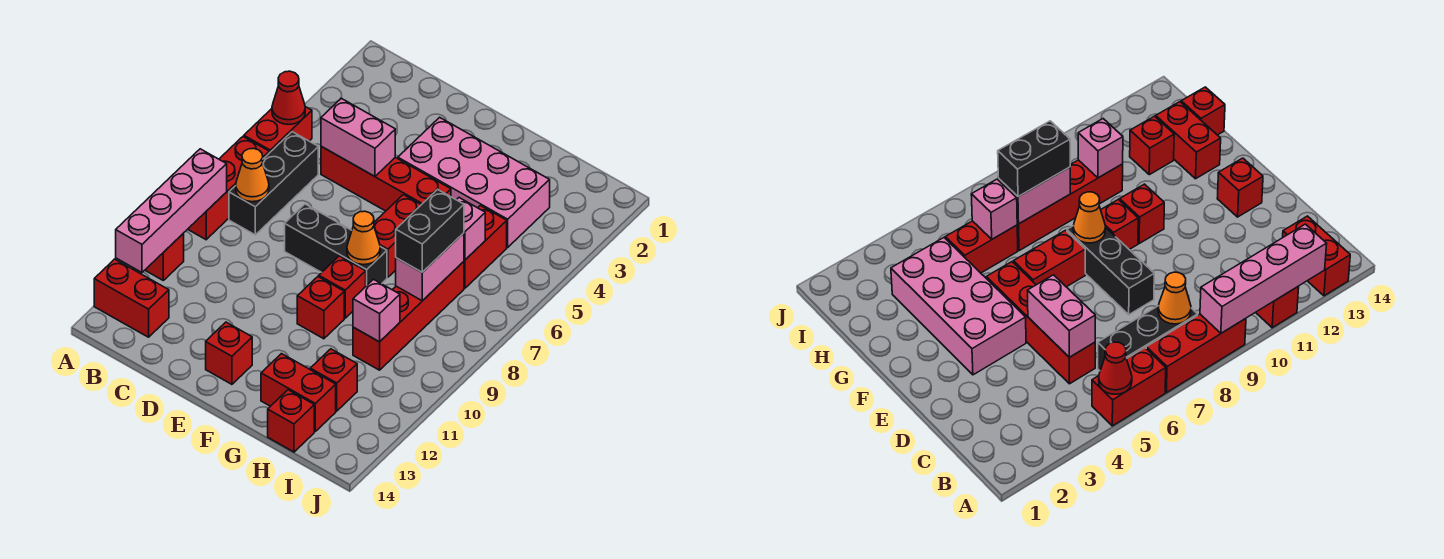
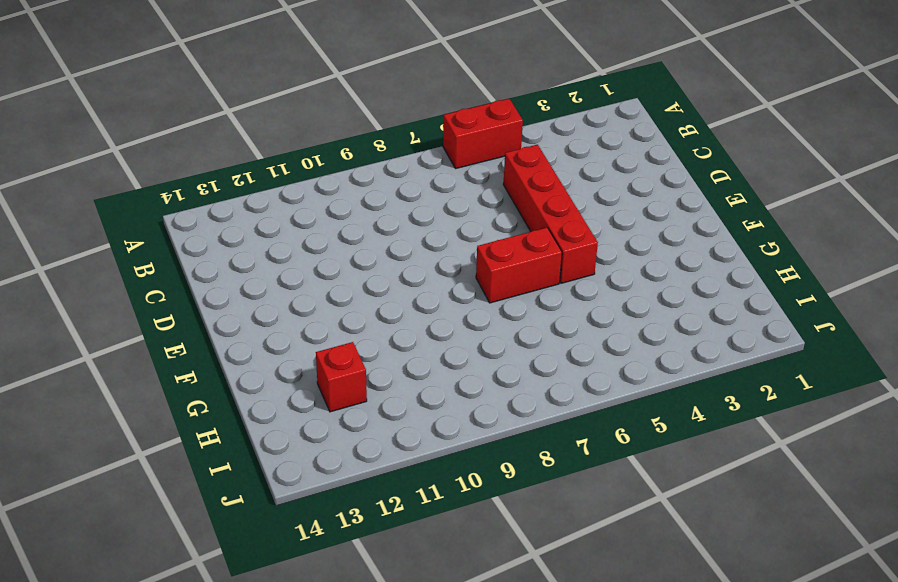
none -> red 1x3 brick [188,137,269,240]
none -> red 1x1 brick [145,233,184,280]
none -> red 1x2 brick [94,259,169,337]

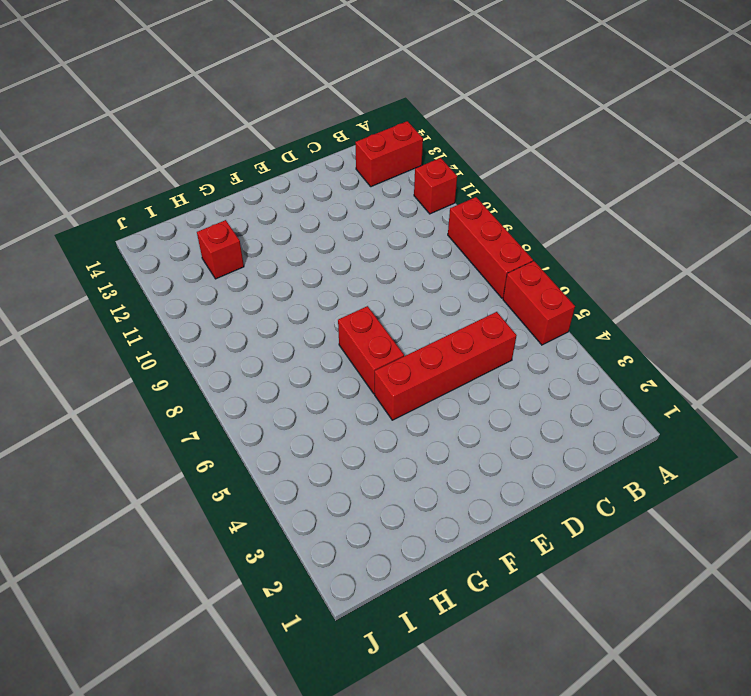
none -> black 1x3 brick [229,132,318,235]
none -> black 1x3 brick [285,204,387,286]
none -> pink 2x4 brick [398,117,550,247]

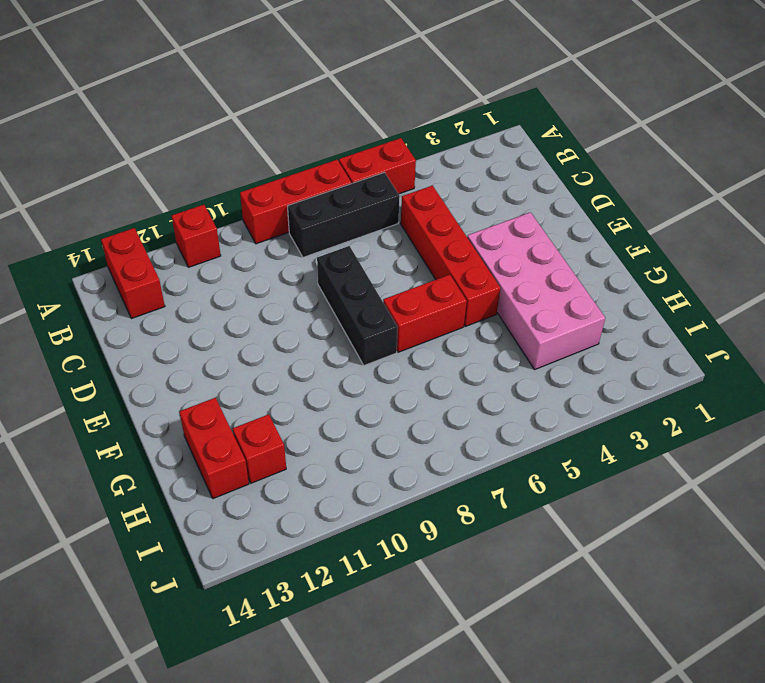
none -> red 1x1 brick [206,322,252,384]
none -> red 1x1 brick [319,256,366,318]
none -> red 1x1 brick [297,277,344,339]

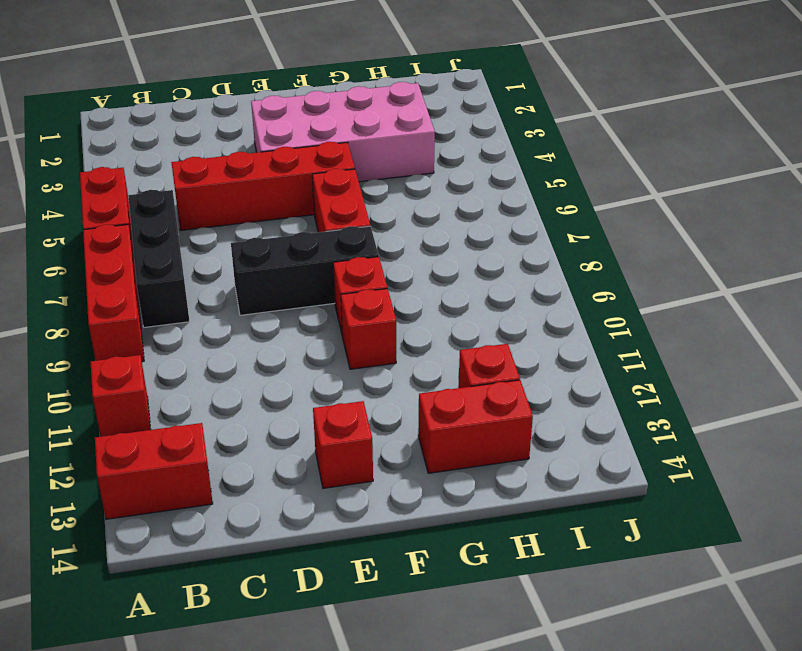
none -> red 1x2 brick [464,206,507,288]
none -> red 1x4 brick [353,262,464,370]
none -> red 1x1 brick [268,390,314,452]

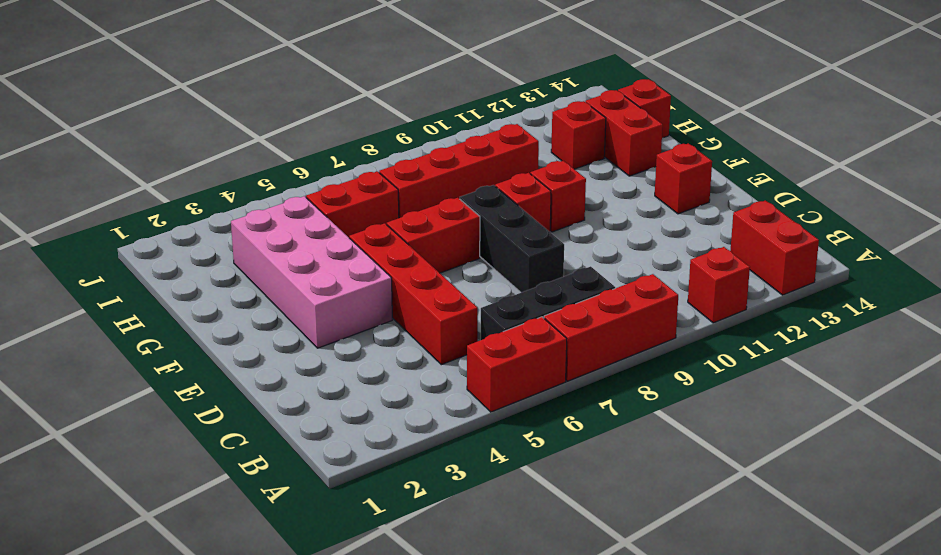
none -> red 1x1 cone [272,71,305,125]
none -> pink 1x4 brick [116,149,227,272]
none -> orange 1x1 cone [236,148,269,202]

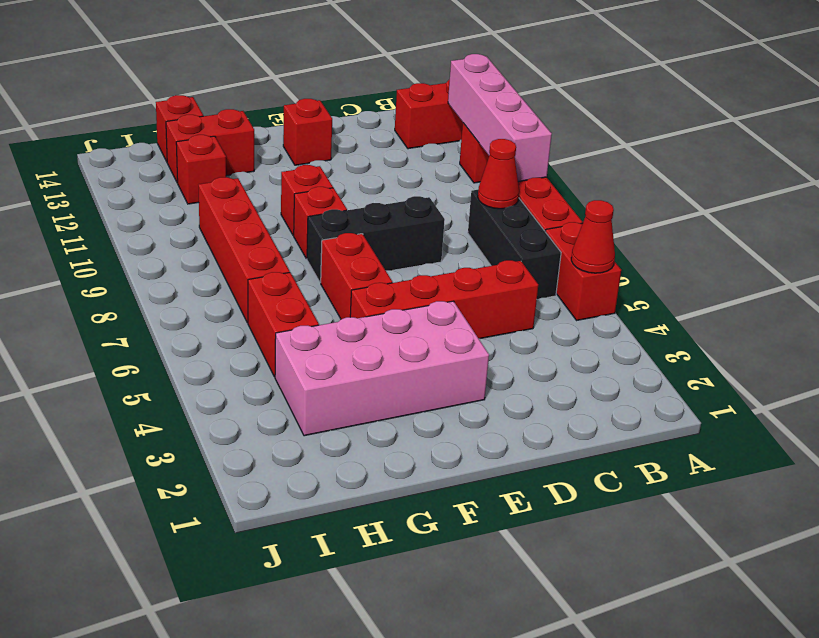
red 1x1 cone [478,139,519,209] -> orange 1x1 cone [236,148,269,202]
none -> pink 1x2 brick [321,98,395,176]
none -> orange 1x1 cone [347,211,380,265]
none -> pink 1x1 brick [457,198,485,260]

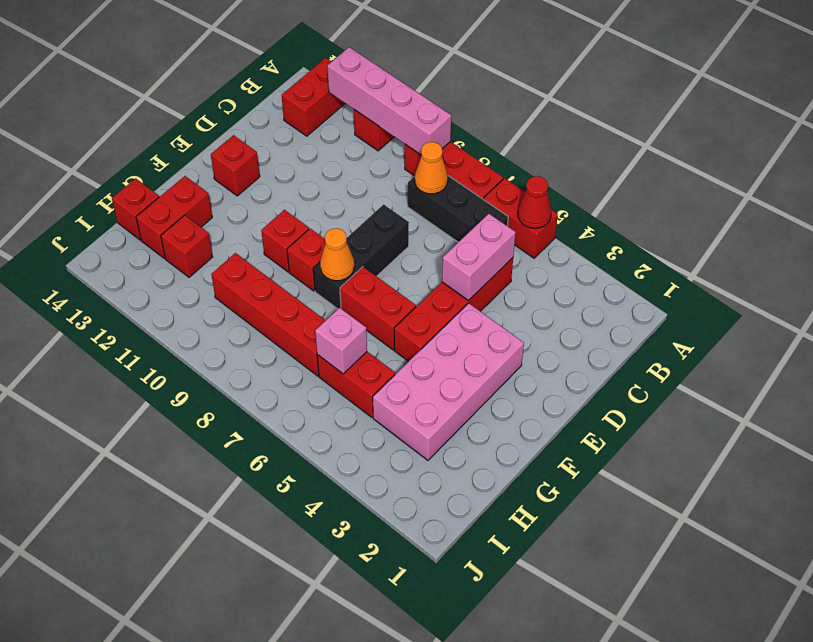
none -> pink 1x2 brick [396,233,464,301]
none -> pink 1x1 brick [353,279,400,342]
none -> black 1x2 brick [396,189,464,272]

